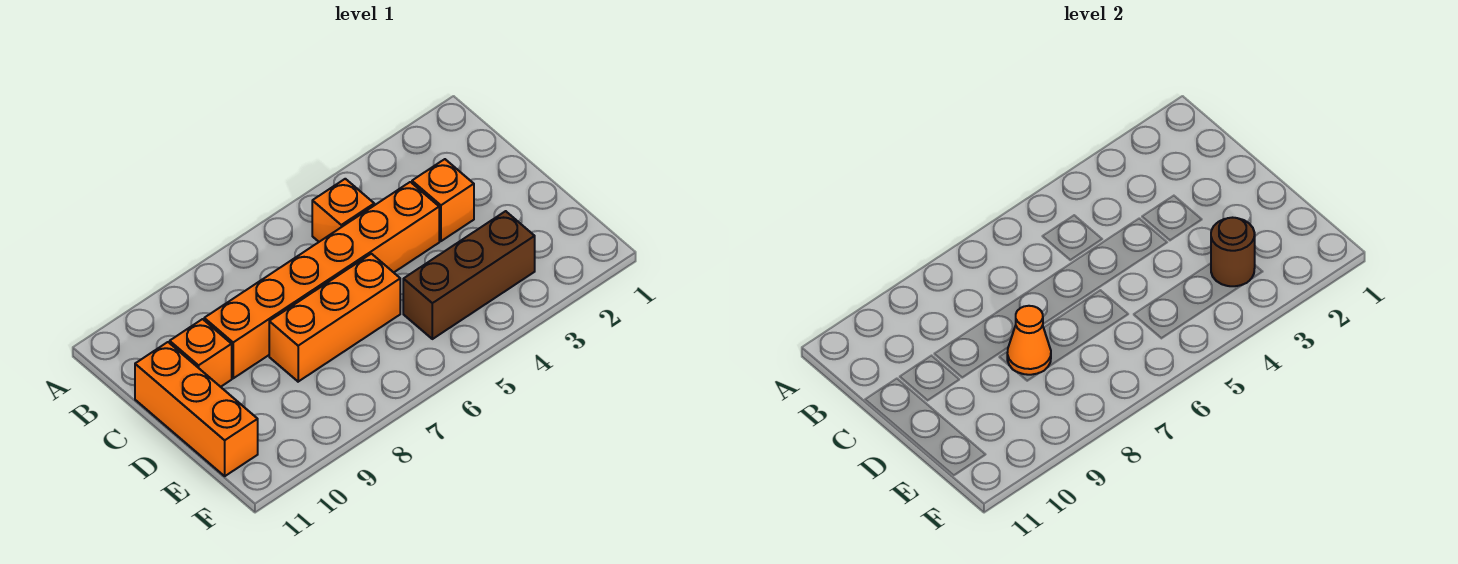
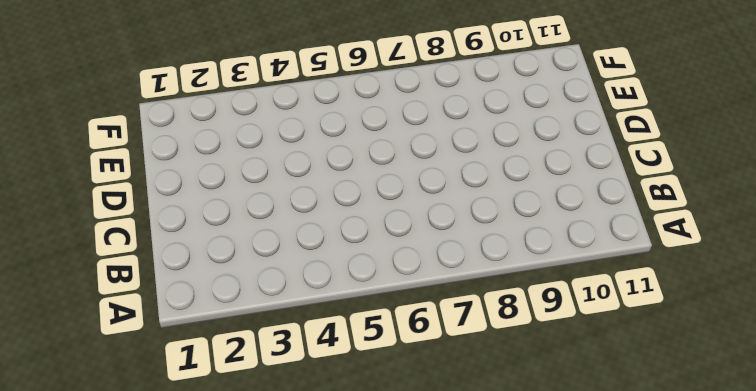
none -> orange 1x1 brick [312,179,374,242]
none -> orange 1x1 brick [412,159,474,241]

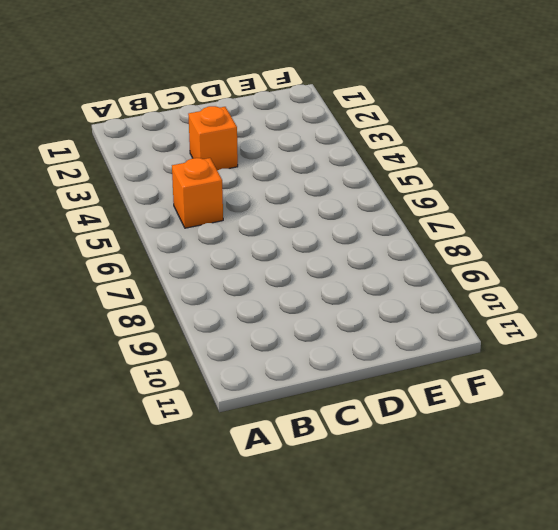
none -> orange 1x6 brick [204,182,439,378]
none -> orange 1x1 brick [170,319,232,387]

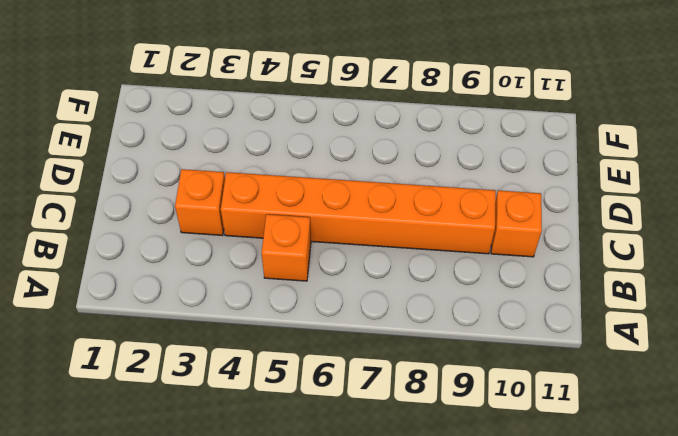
none -> orange 1x3 brick [135,342,258,476]
none -> orange 1x3 brick [269,254,400,382]

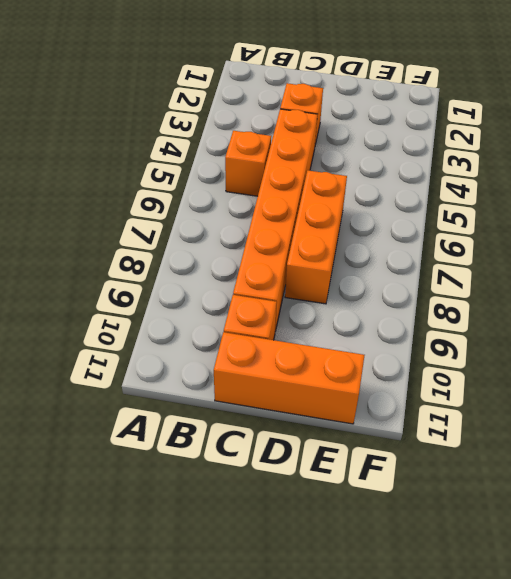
none -> brown 1x3 brick [403,211,535,339]
none -> orange 1x1 cone [1007,306,1051,375]

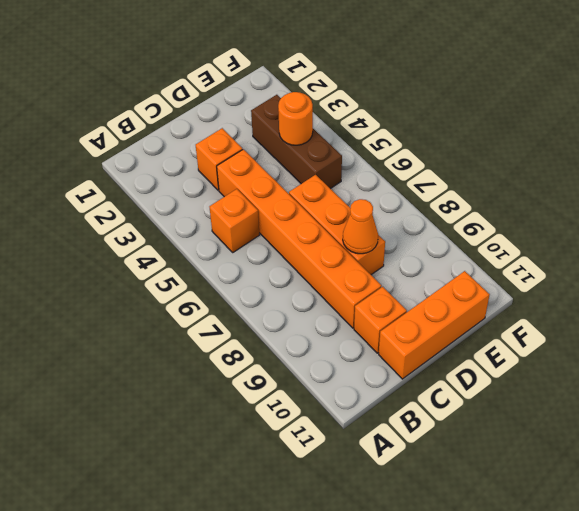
orange 1x1 round brick [278,92,313,145] -> none
none -> brown 1x1 round brick [1211,218,1255,286]

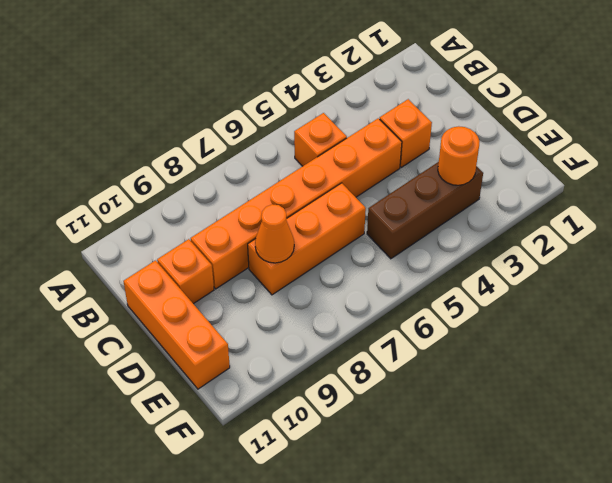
orange 1x1 round brick [438,126,480,185] -> brown 1x1 round brick [1211,218,1255,286]

